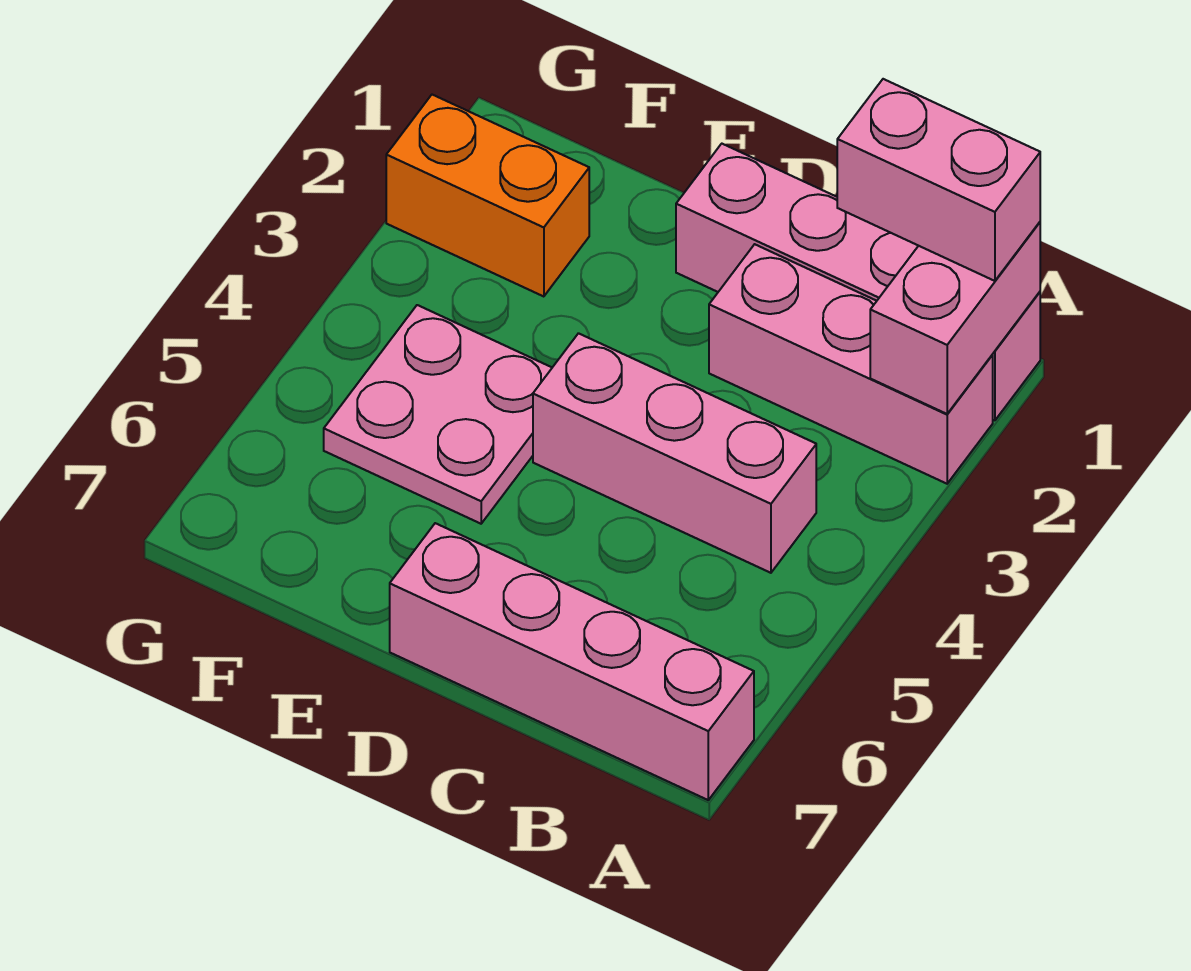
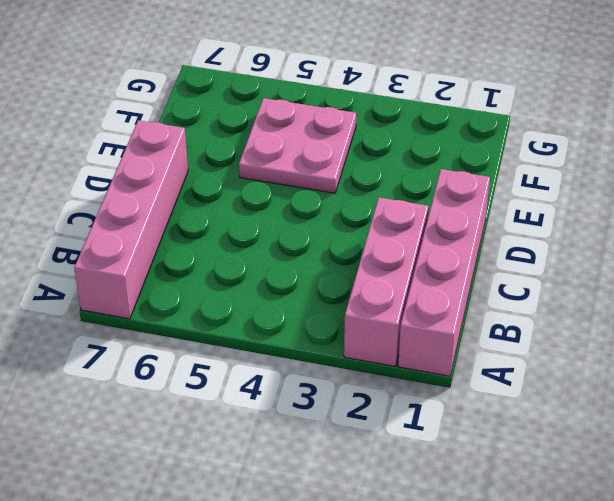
none -> pink 1x3 brick [533,333,816,573]
none -> orange 1x2 brick [386,95,589,297]

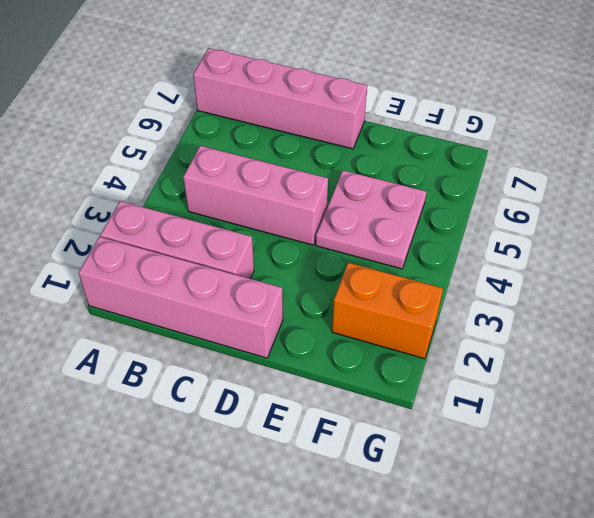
none -> pink 1x2 brick [870,222,1040,414]
none -> pink 1x2 brick [837,79,1040,281]

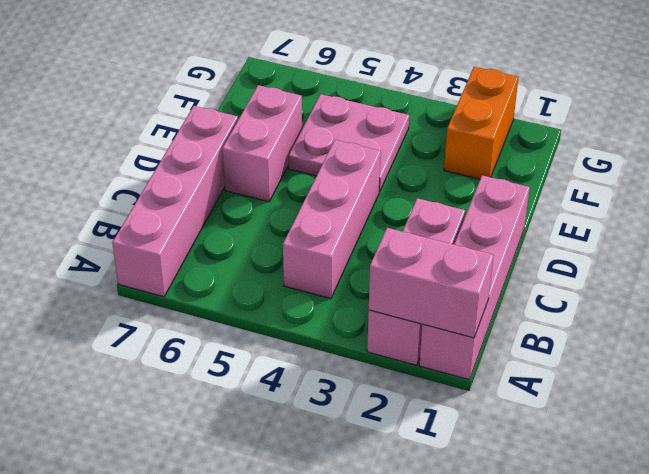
pink 1x2 brick [222,85,302,202] -> pink 1x2 brick moved to [837,79,1040,281]

